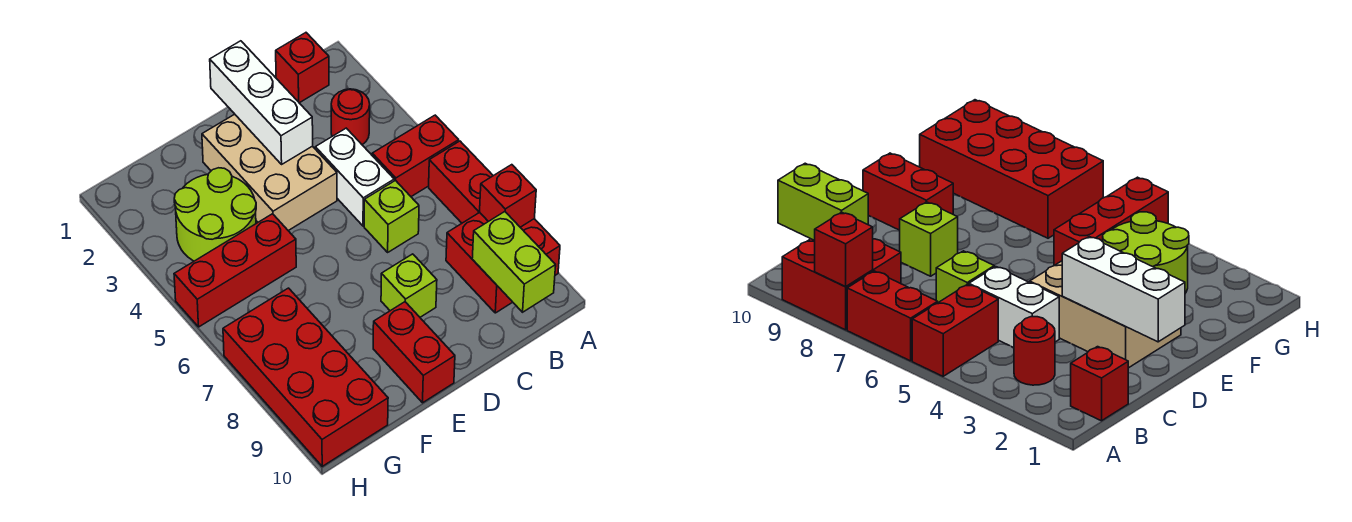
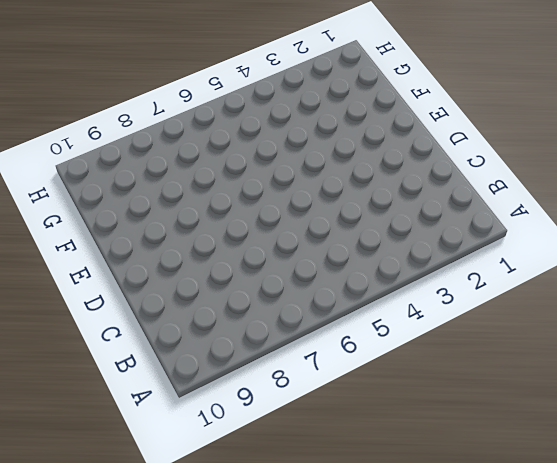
none -> red 1x2 brick [372,115,459,197]
none -> red 1x2 brick [429,141,493,223]
none -> red 2x2 brick [446,212,560,313]

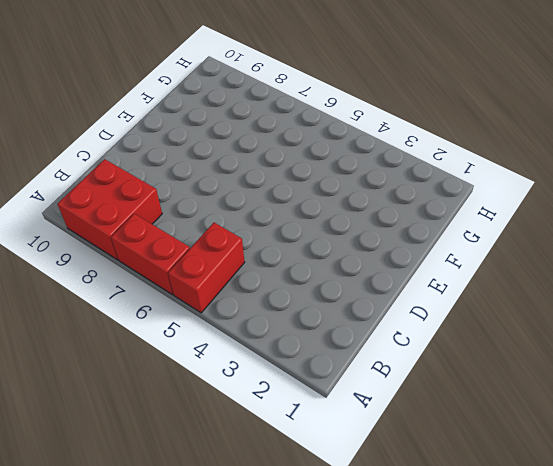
none -> red 1x1 brick [276,33,329,103]
none -> red 1x1 round brick [331,89,370,145]
none -> white 1x2 brick [315,128,394,226]

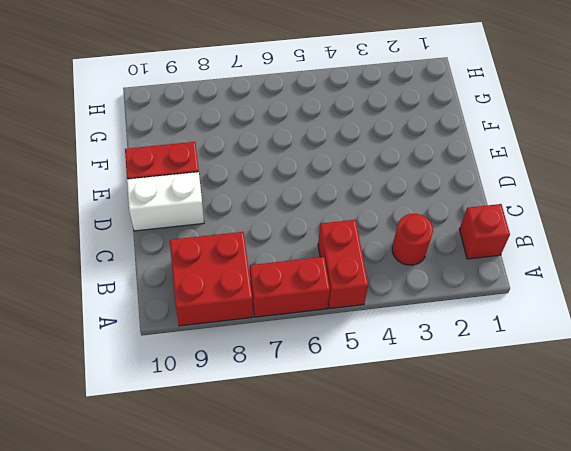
white 1x2 brick [127,172,204,231] -> white 1x2 brick moved to [315,128,394,226]
none -> lime 1x1 brick [364,180,419,252]
none -> tan 2x3 brick [202,114,337,231]
none -> lime 1x1 brick [381,254,437,317]

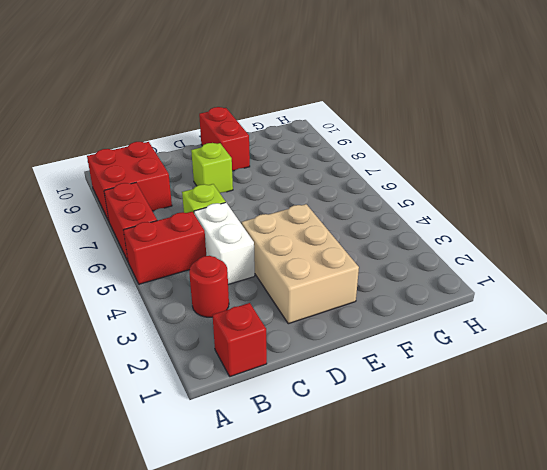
none -> lime 2x2 round brick [174,168,256,261]
none -> red 1x3 brick [174,214,296,327]
none -> red 2x4 brick [223,288,388,466]

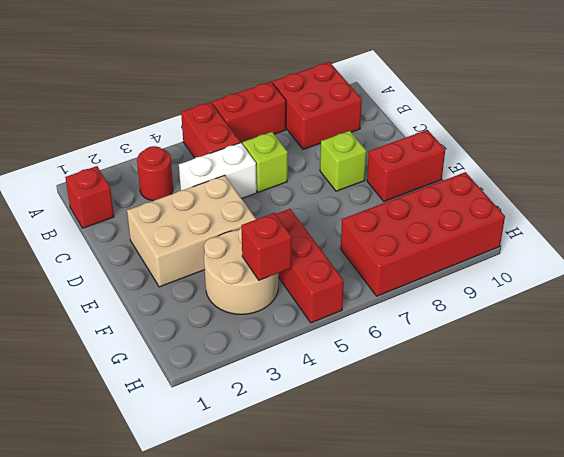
tan 2x2 round brick [204,228,278,314] -> lime 2x2 round brick [174,168,256,261]
red 1x1 brick [241,213,292,280] -> red 1x1 brick moved to [480,165,536,227]
none -> lime 1x2 brick [472,212,556,312]
none -> white 1x3 brick [210,41,313,164]

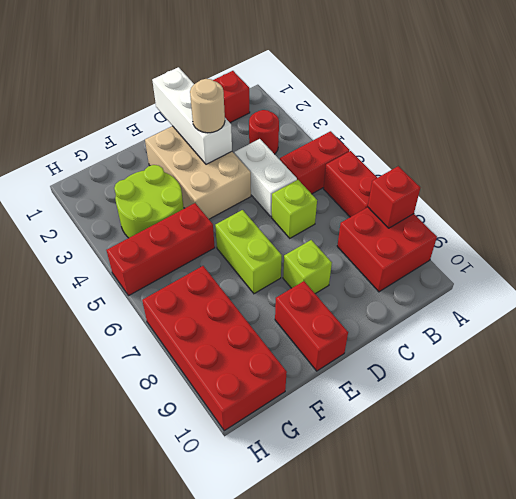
tan 1x1 round brick [190,79,225,133] -> none
lime 1x2 brick [215,210,282,294] -> lime 1x2 brick moved to [472,212,556,312]

